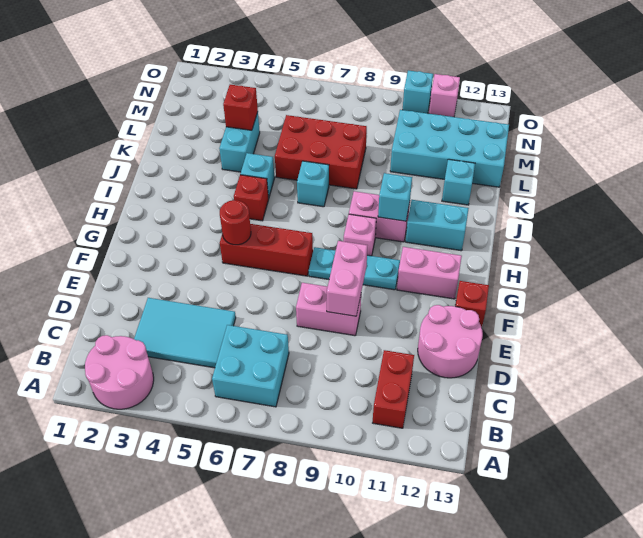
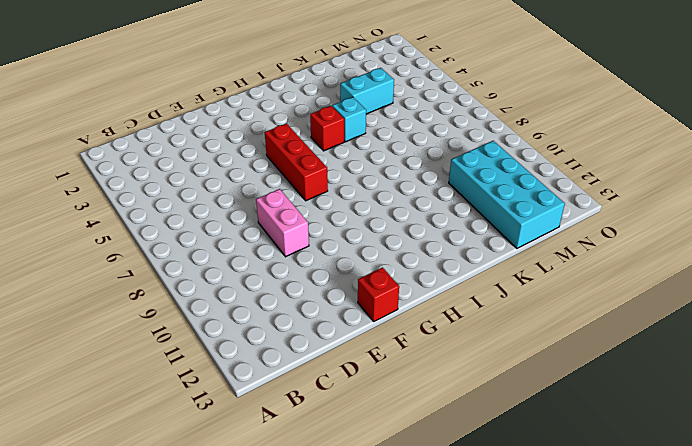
none -> pink 2x2 round brick [85,335,154,409]
none -> cyan 2x2 brick [212,325,289,407]
none -> red 1x2 brick [373,350,414,428]

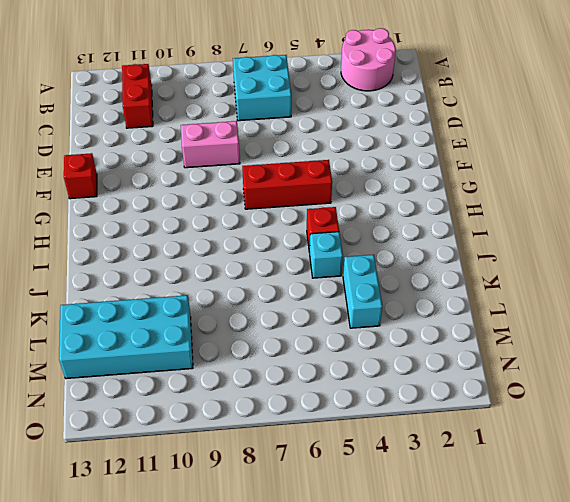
none -> cyan 2x3 tile [134,298,236,368]
none -> pink 2x2 round brick [418,305,483,378]
none -> cyan 1x3 plate [309,247,400,290]

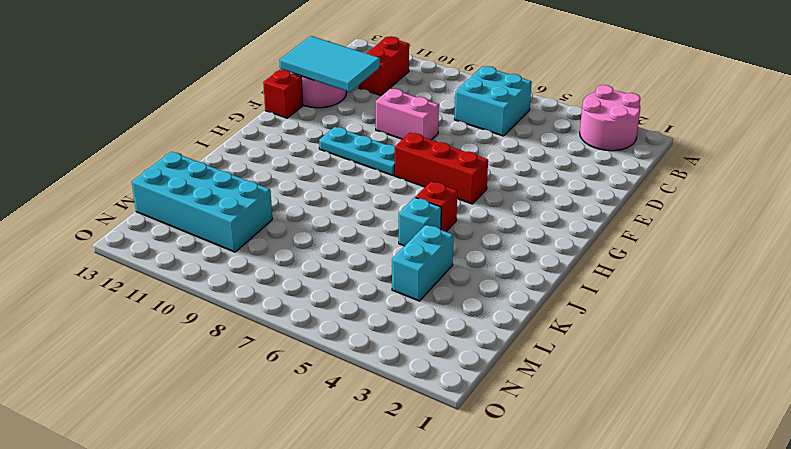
cyan 2x3 tile [279,36,380,92] -> cyan 2x3 tile moved to [134,298,236,368]
none -> pink 1x2 brick [397,247,462,299]
none -> pink 1x1 brick [343,214,376,256]
none -> pink 1x2 brick [349,191,410,242]

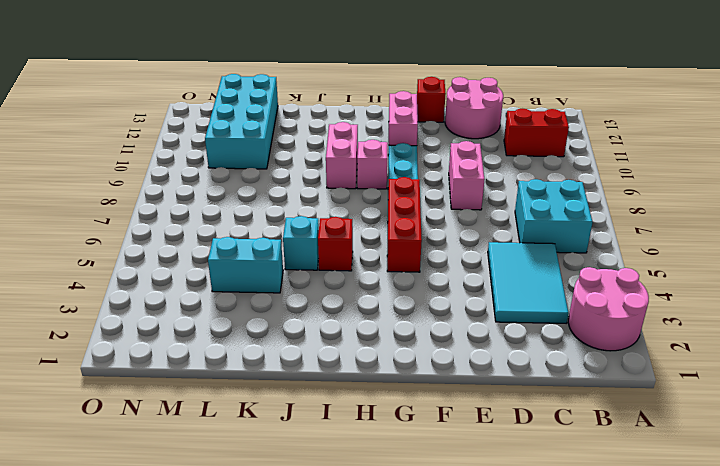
none -> cyan 1x2 brick [406,200,469,251]
none -> cyan 1x1 brick [297,161,329,207]
none -> red 2x3 brick [275,115,367,189]

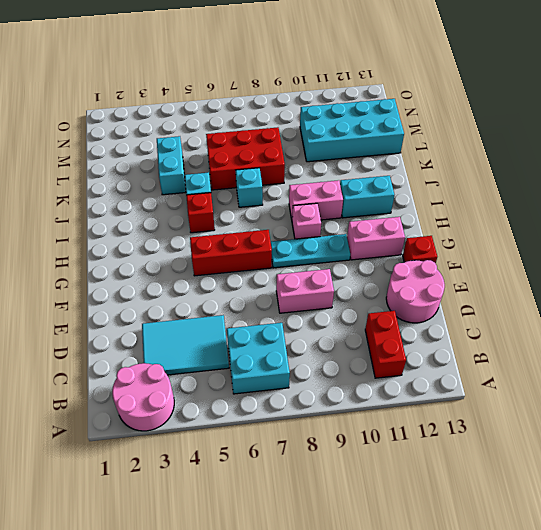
none -> cyan 1x1 brick [442,159,475,205]
none -> cyan 1x1 brick [403,70,433,113]
none -> pink 1x1 brick [429,74,460,117]

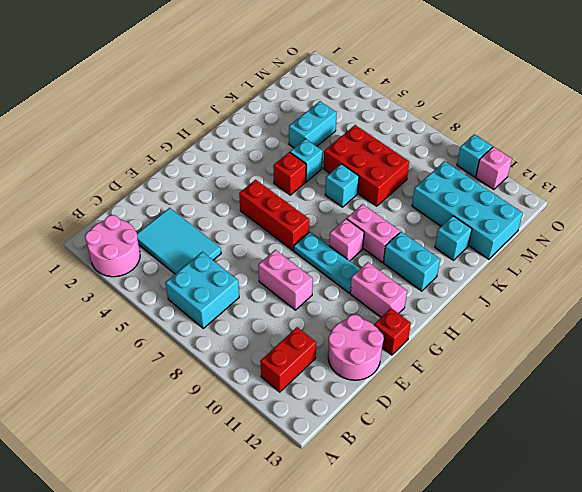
none -> pink 1x2 brick [327,241,367,316]
none -> red 1x1 round brick [220,200,251,245]
none -> cyan 1x1 brick [378,173,412,221]

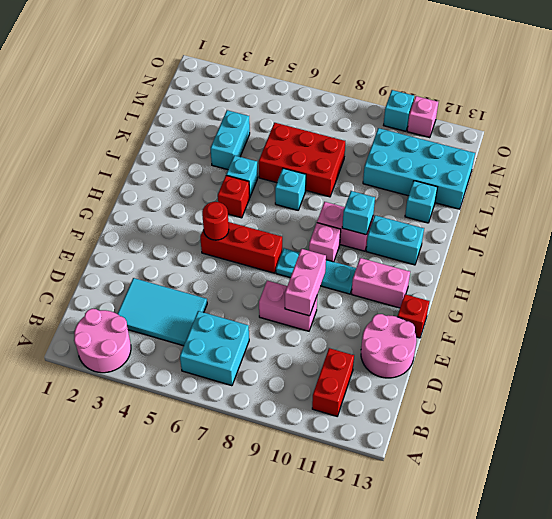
none -> red 1x1 brick [223,85,258,130]

